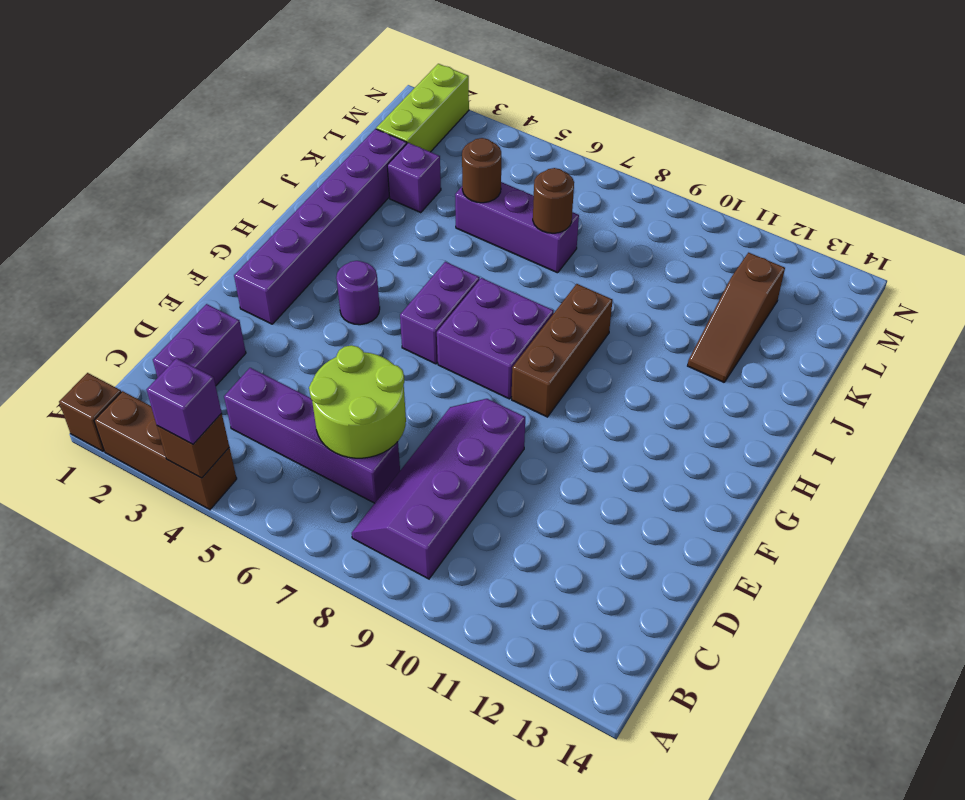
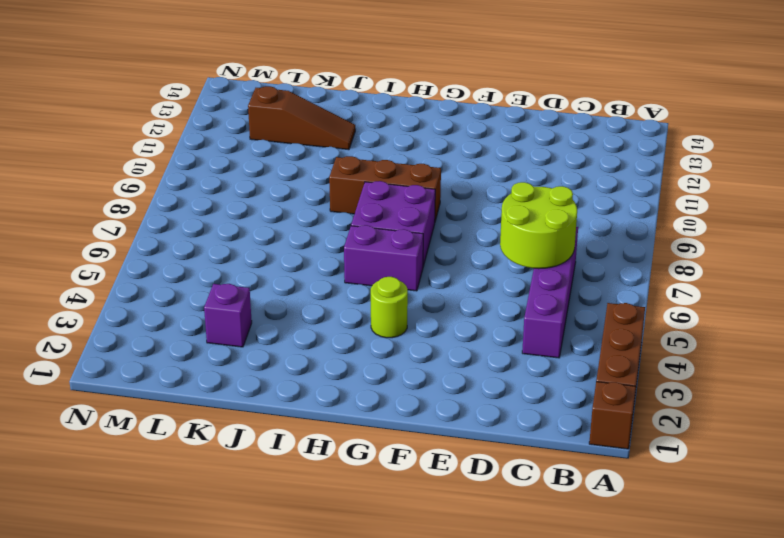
lime 1x1 round brick [371,277,408,338] -> purple 1x1 round brick [336,261,380,325]
none -> purple 2x4 slope [352,399,525,579]
none -> purple 1x2 brick [153,304,246,386]
none -> purple 1x6 brick [234,129,407,324]

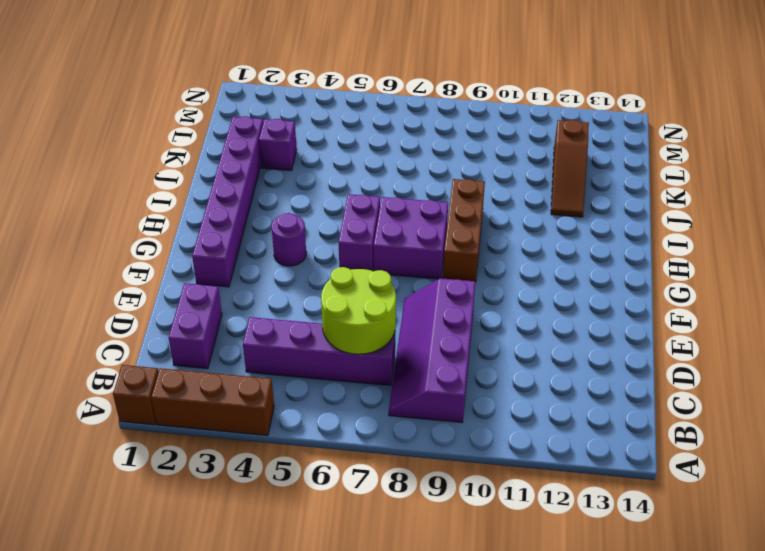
none -> purple 1x3 brick [455,182,579,273]
none -> lime 1x3 brick [376,64,469,152]
none -> brown 1x1 brick [157,414,229,478]

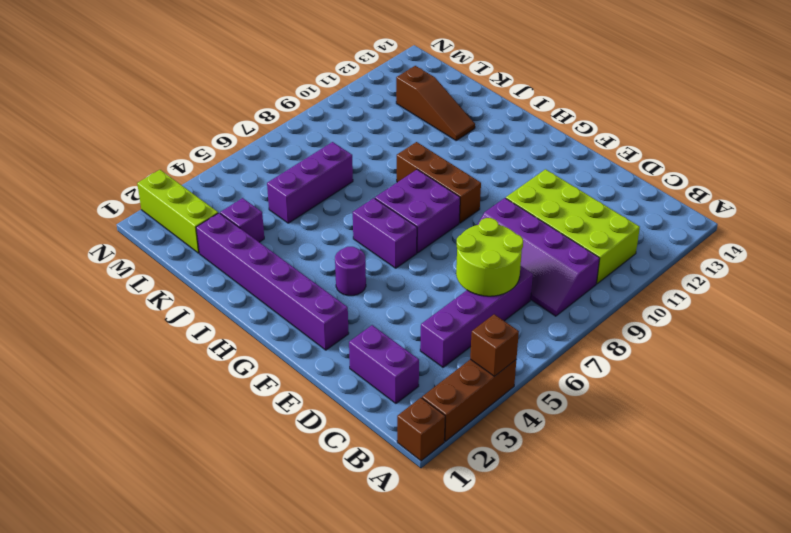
lime 2x4 brick [506,169,640,284] -> none
none -> brown 1x1 round brick [462,138,501,203]
none -> brown 1x1 round brick [533,168,574,233]
none -> purple 1x1 brick [147,358,222,444]

